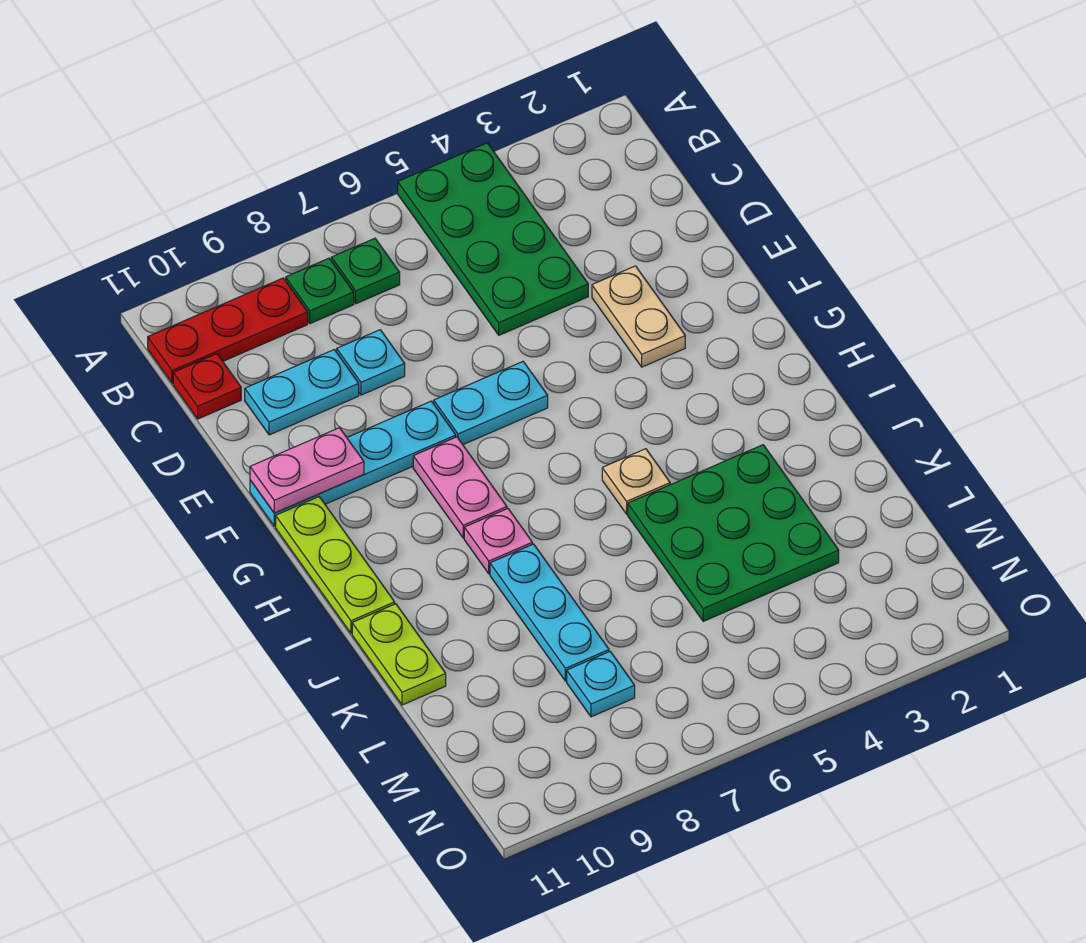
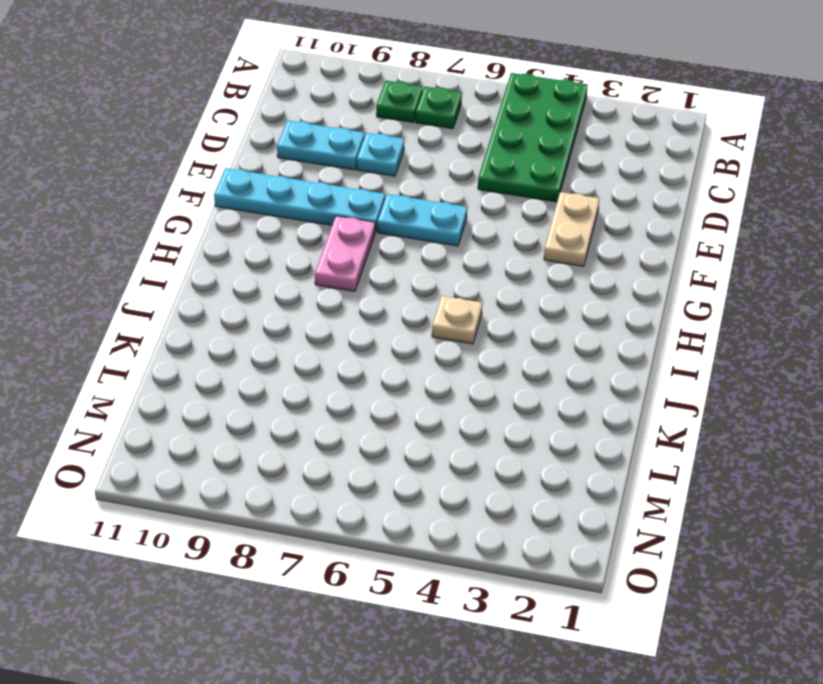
none -> red 1x3 plate [148,278,308,383]
none -> red 1x1 plate [173,354,241,419]
none -> lime 1x3 plate [276,497,395,633]

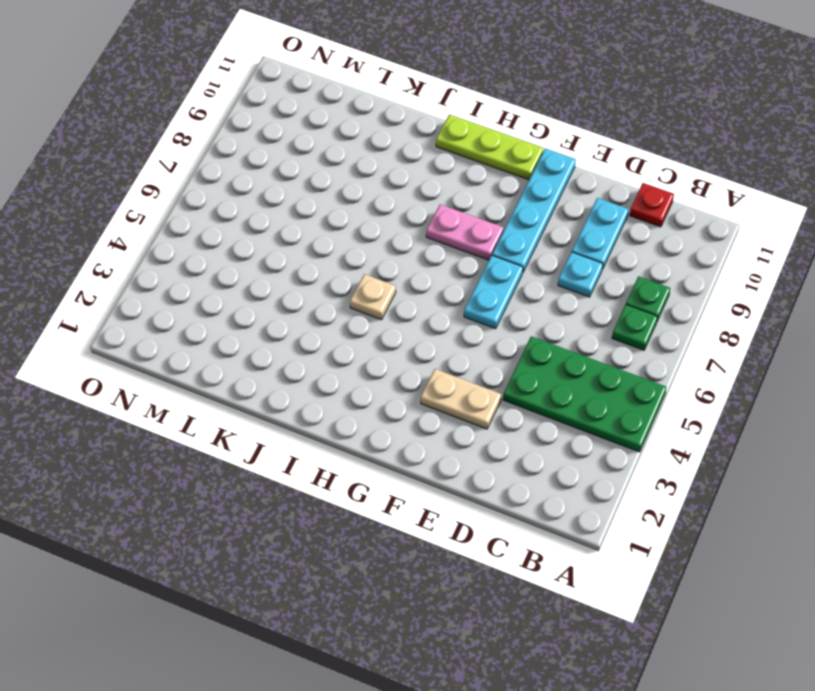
none -> red 1x3 plate [148,278,308,383]
none -> pink 1x1 plate [464,509,532,574]
none -> green 3x3 plate [628,445,839,621]

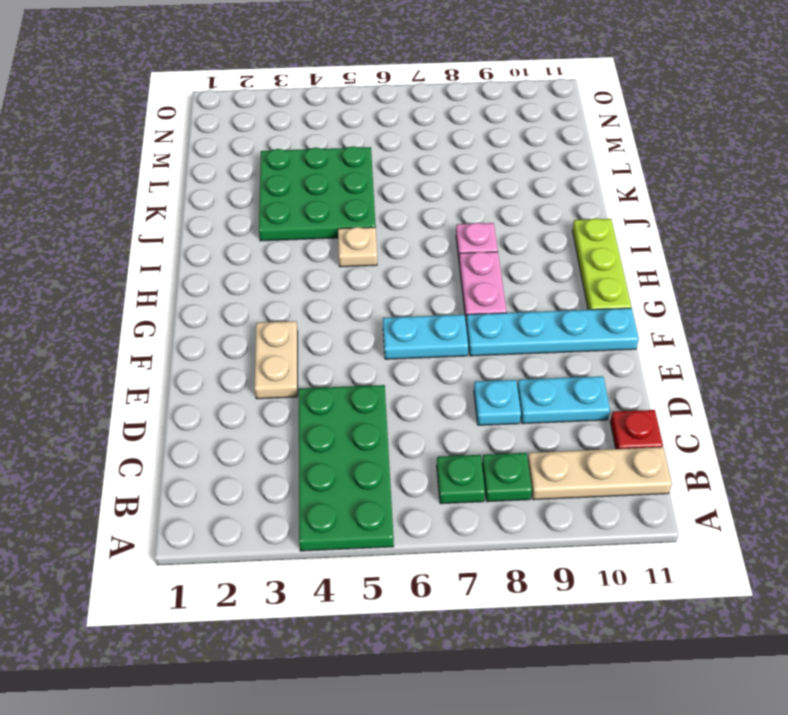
tan 1x3 plate [528,447,672,500] -> red 1x3 plate [148,278,308,383]
none -> cyan 1x3 plate [490,544,609,681]
none -> lime 1x2 plate [352,604,446,705]
none -> cyan 1x1 plate [567,652,635,717]

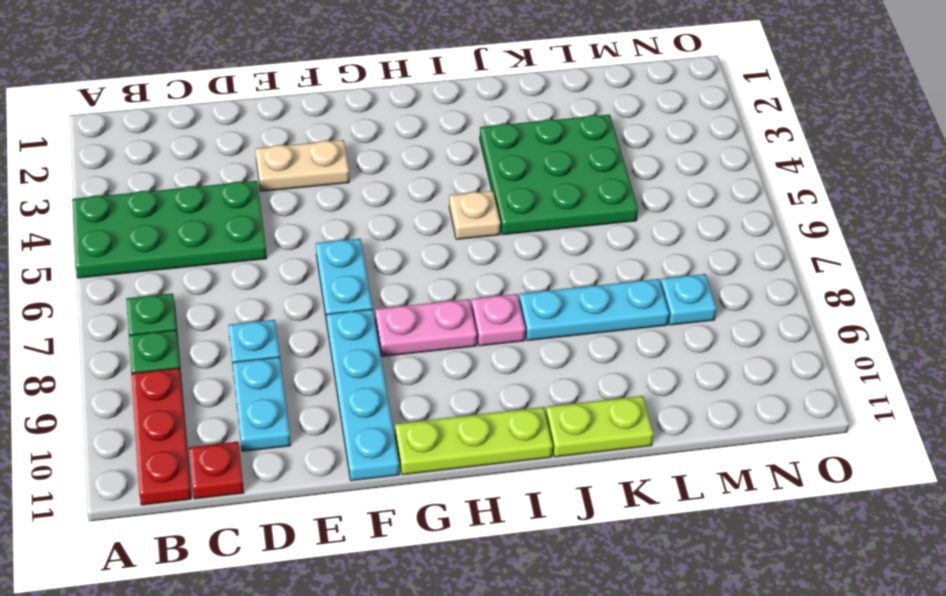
none -> pink 1x2 plate [250,428,364,513]

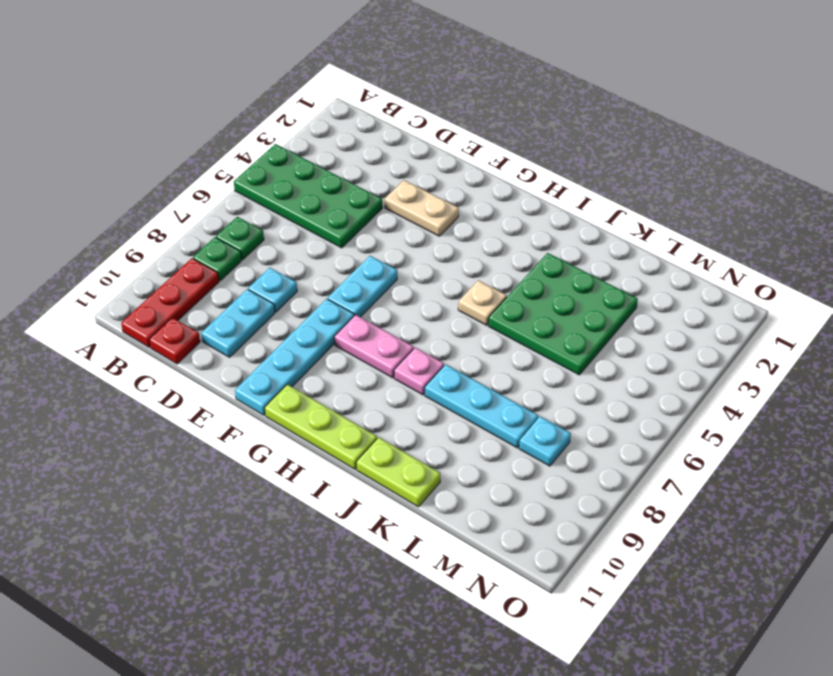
none -> pink 1x2 plate [250,428,364,513]

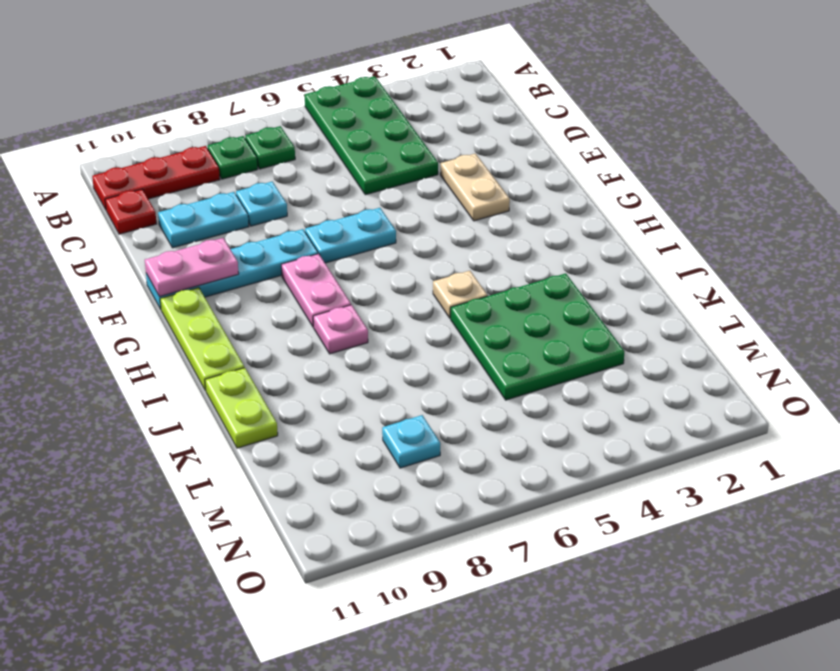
none -> cyan 1x3 plate [490,544,609,681]

